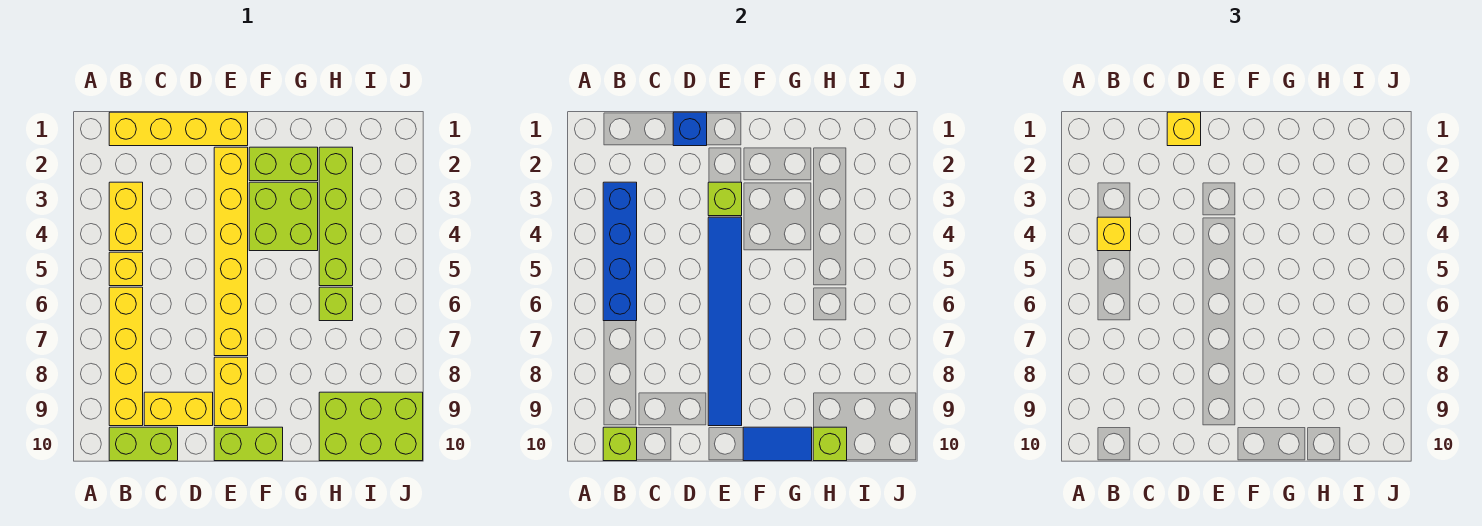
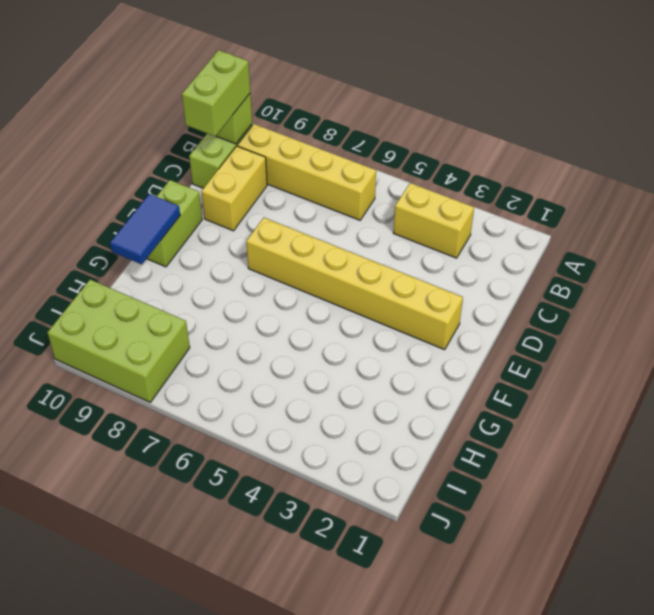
lime 1x2 brick [182,50,250,136] -> lime 1x2 brick moved to [249,147,318,181]
lime 2x3 brick [48,280,190,402] -> lime 2x3 brick turned to [319,392,423,461]
none -> yellow 1x4 brick [109,112,248,146]
none -> yellow 1x1 brick [109,252,143,286]
none -> yellow 1x2 brick [214,357,248,426]

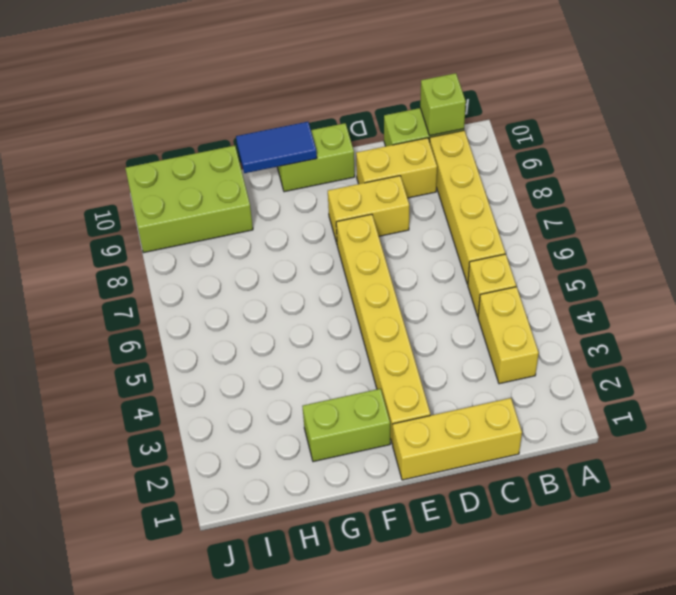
yellow 1x3 brick [393,398,522,480] -> yellow 1x4 brick [109,112,248,146]
yellow 1x2 brick [328,176,409,243] -> yellow 1x2 brick turned to [214,357,248,426]
none -> lime 2x2 brick [249,182,318,251]
none -> lime 1x4 brick [319,147,353,286]
none -> lime 1x1 brick [319,287,353,321]

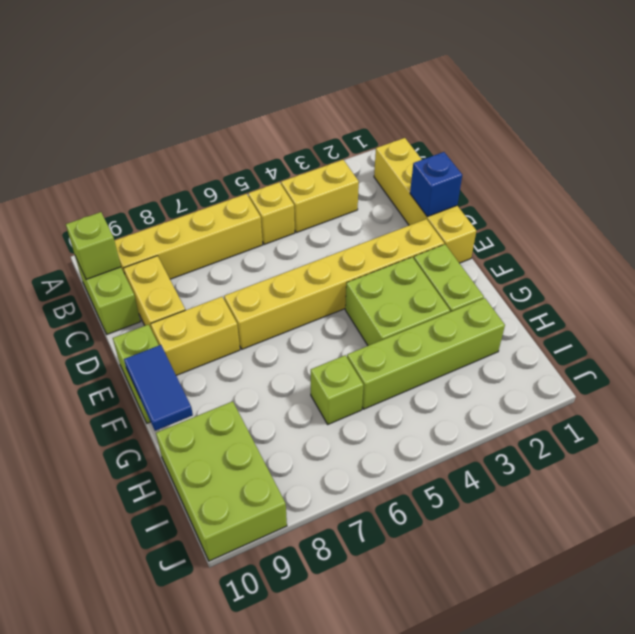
none -> blue 1x4 brick [603,182,637,321]
none -> lime 1x1 brick [708,182,742,216]
none -> blue 1x6 tile [708,217,742,426]

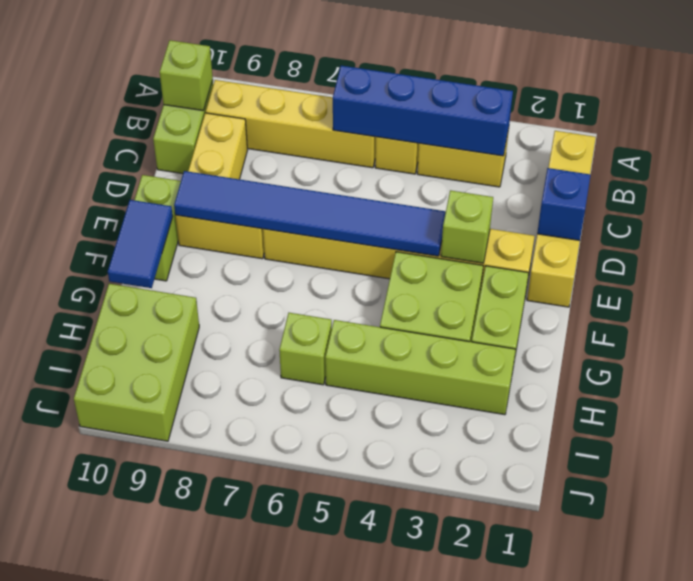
none -> lime 1x1 brick [813,427,847,461]
none -> yellow 1x1 brick [1097,217,1131,251]
none -> yellow 1x1 brick [1167,112,1201,146]

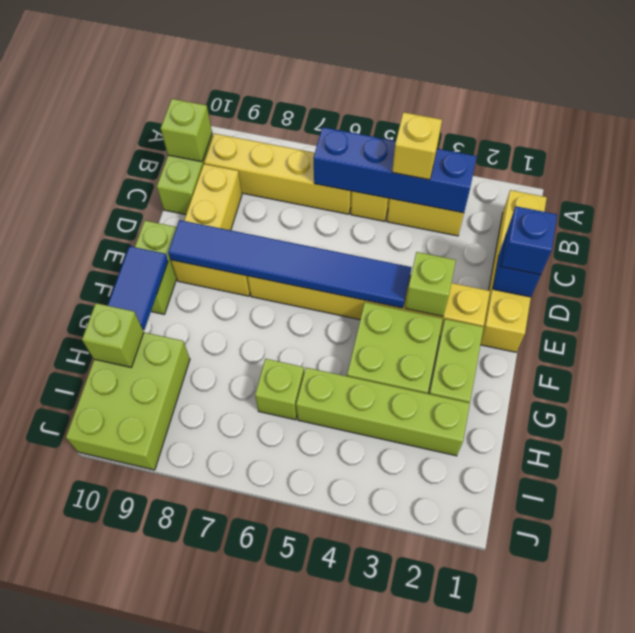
blue 1x1 brick [501,206,557,275] -> yellow 1x1 brick [1167,112,1201,146]

